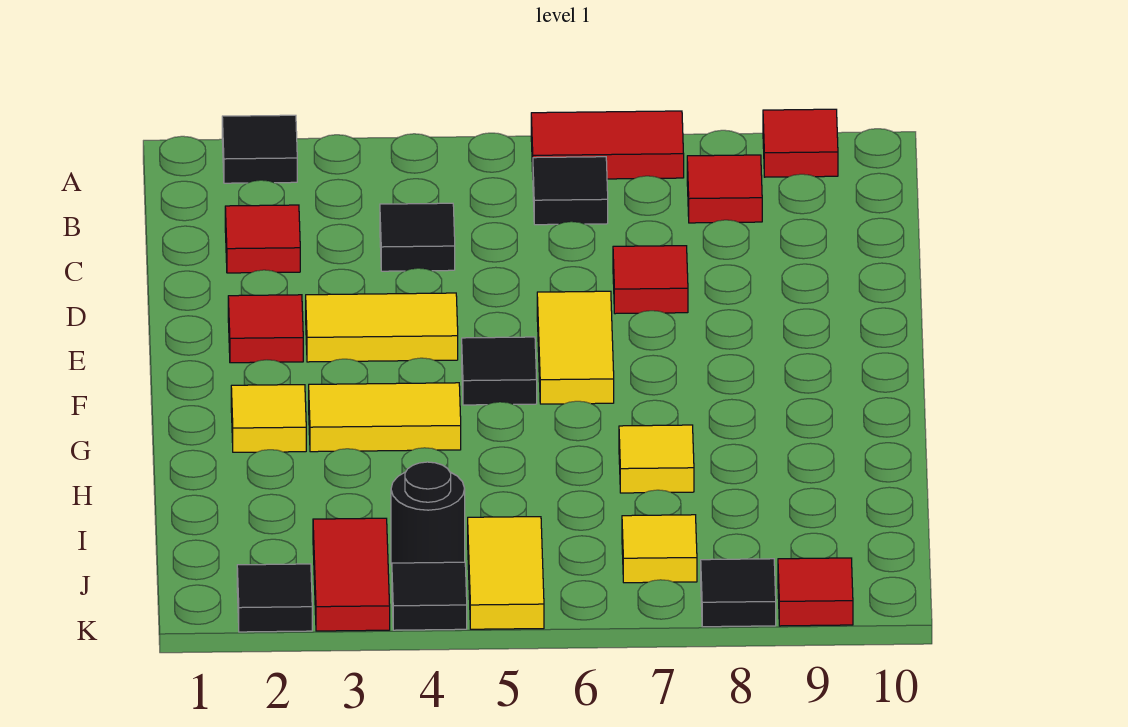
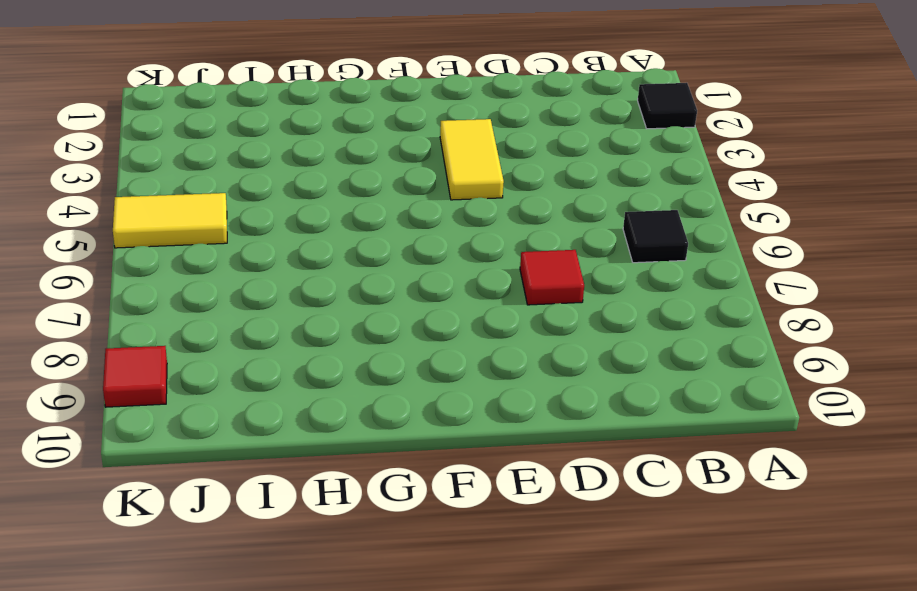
none -> red 1x2 tile [531,111,684,179]
none -> red 1x1 tile [763,109,838,177]
none -> red 1x1 tile [687,155,762,223]

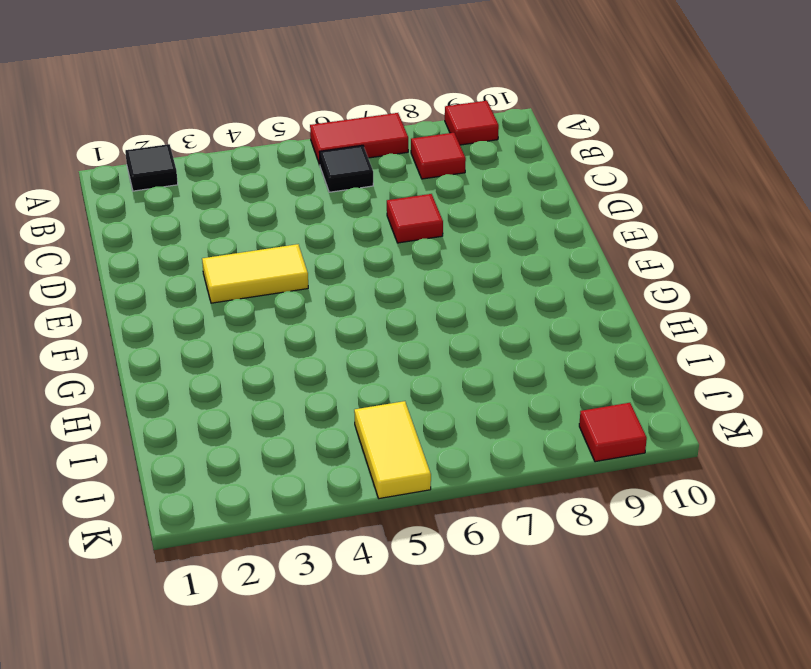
none -> red 1x1 tile [225,205,300,273]
none -> black 1x1 tile [380,203,455,271]
none -> red 1x1 tile [228,295,303,363]

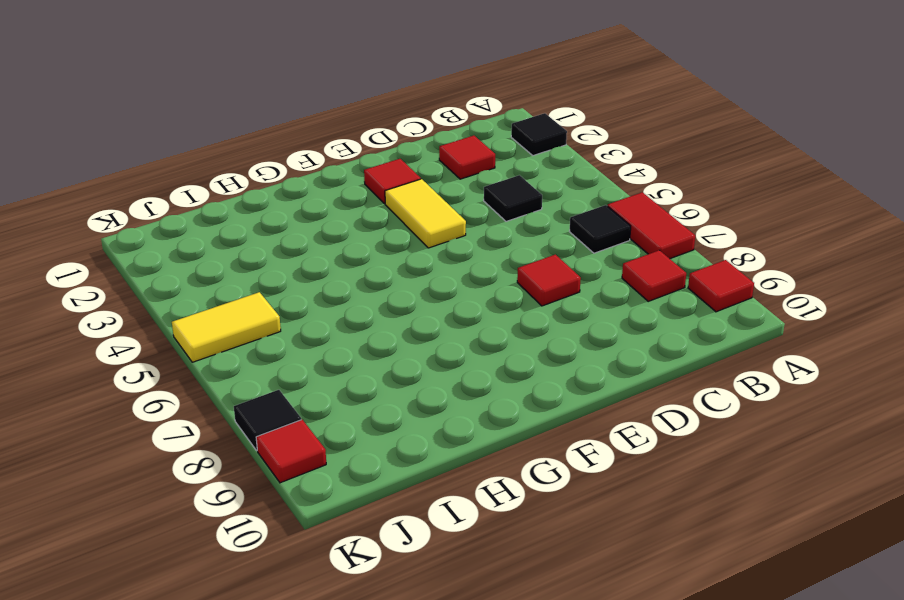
none -> yellow 1x2 tile [537,291,614,404]
none -> black 1x1 tile [462,337,537,405]
none -> yellow 1x1 tile [231,385,306,452]

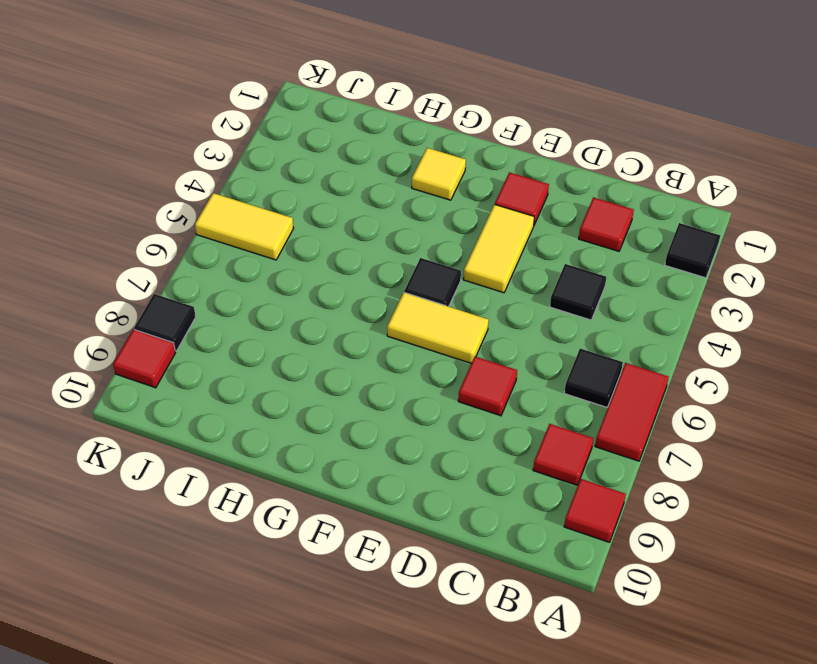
none -> yellow 1x2 tile [309,383,461,452]
none -> yellow 1x1 tile [619,425,694,493]
none -> red 1x2 tile [313,518,390,631]

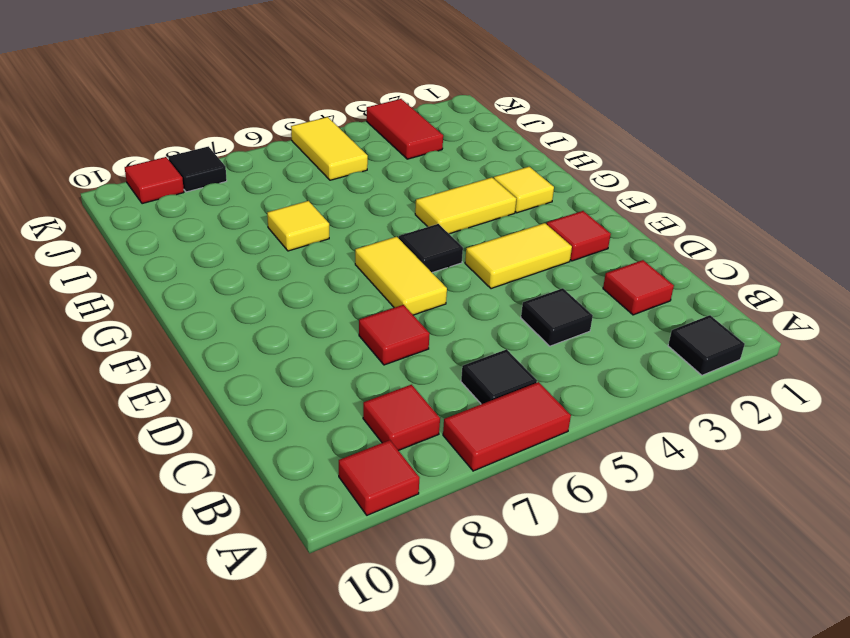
none -> black 1x1 round brick [391,462,465,565]
none -> yellow 1x1 tile [622,515,697,583]
none -> black 1x1 tile [237,564,312,632]

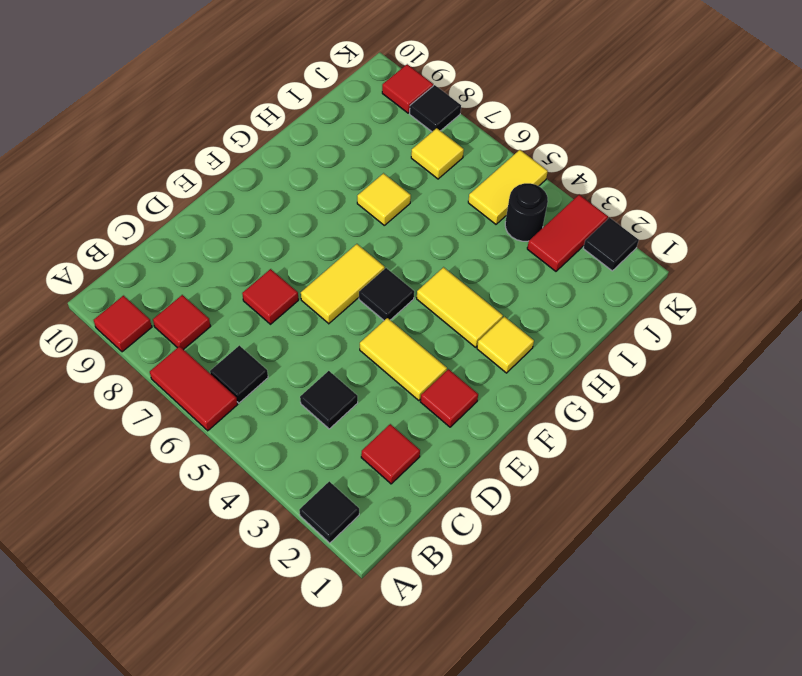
none -> black 1x1 tile [392,562,467,630]

